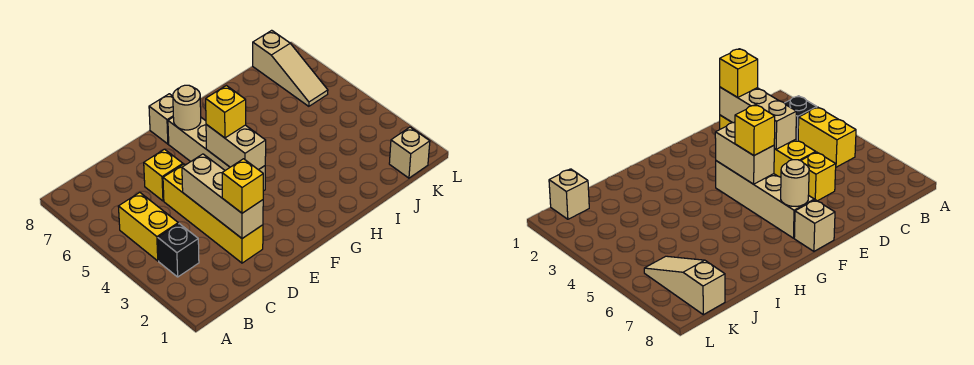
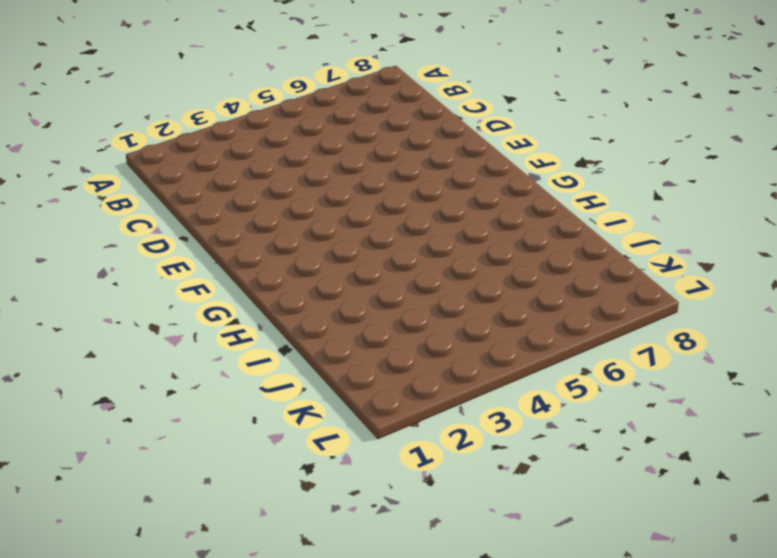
none -> black 1x1 brick [158,224,199,277]
none -> yellow 1x2 brick [118,192,178,261]
none -> yellow 1x4 brick [163,164,263,263]

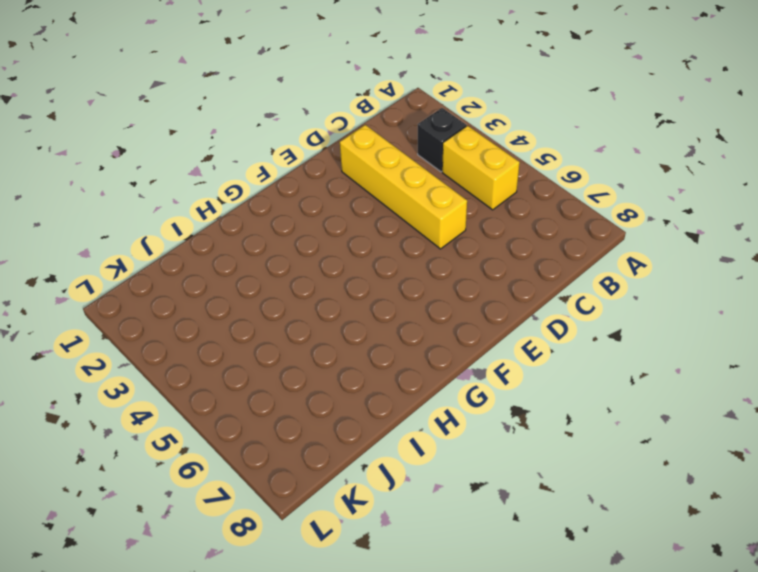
none -> yellow 1x1 brick [144,149,183,201]
none -> tan 1x4 brick [168,118,265,191]
none -> tan 1x1 brick [149,94,173,144]

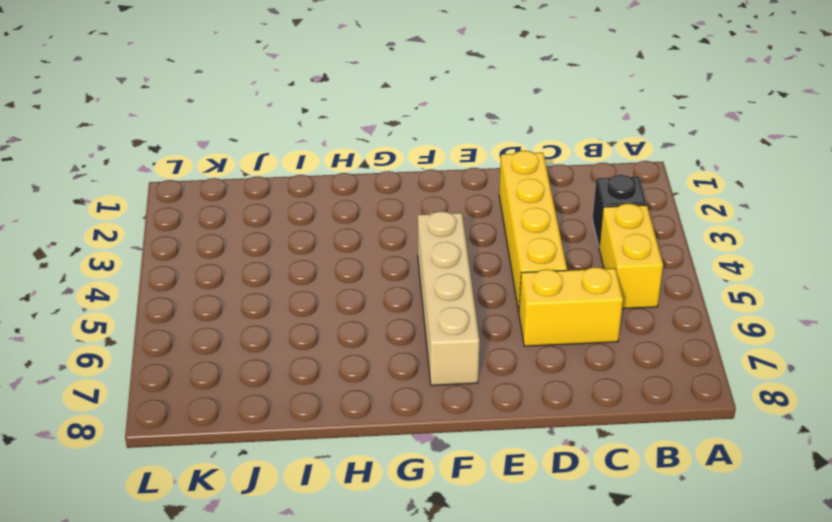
yellow 1x2 brick [519,267,623,346] -> yellow 1x1 brick [144,149,183,201]
none -> tan 1x1 brick [149,94,173,144]
none -> tan 1x1 brick [389,127,430,178]
none -> tan 1x3 slope [253,30,328,106]

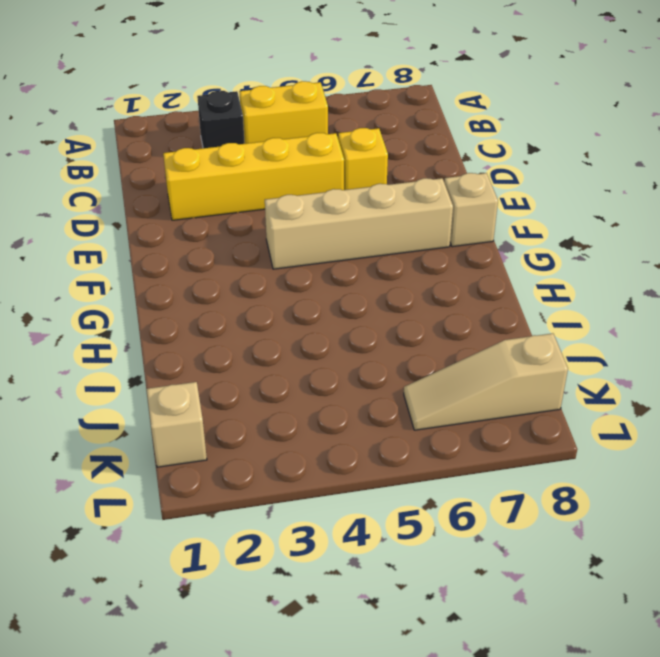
none -> tan 1x3 brick [182,154,263,238]
none -> tan 1x2 brick [206,125,266,170]
none -> tan 1x1 round brick [173,85,201,130]

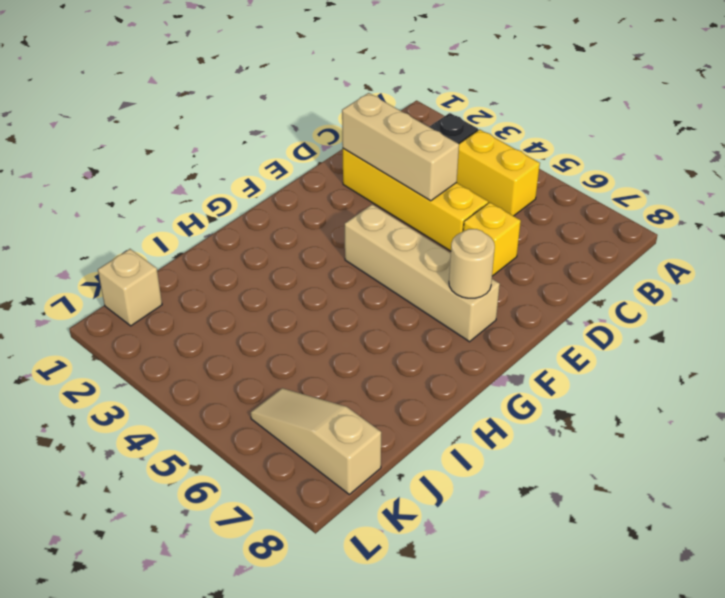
none -> tan 1x1 brick [149,94,173,144]
none -> tan 1x2 brick [206,125,266,170]
none -> yellow 1x1 brick [222,159,263,213]

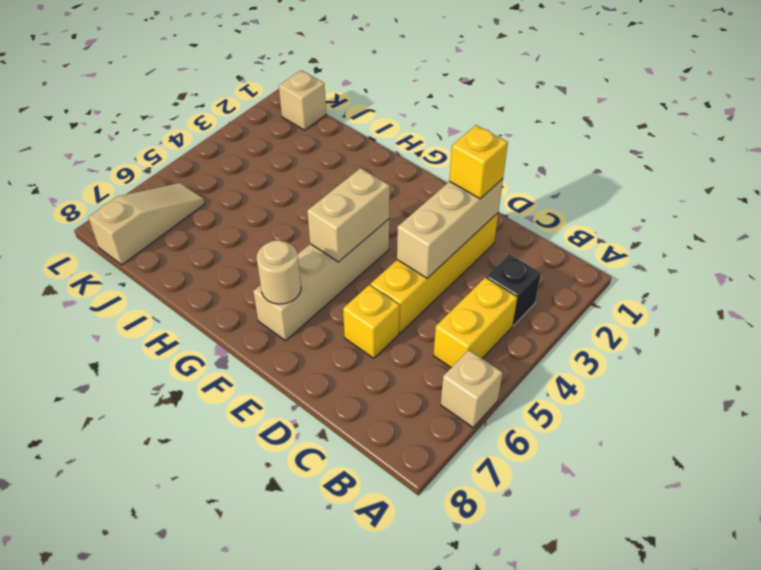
tan 1x1 brick [441,350,503,427] -> tan 1x1 brick moved to [149,94,173,144]
none -> yellow 1x1 brick [206,86,246,138]

